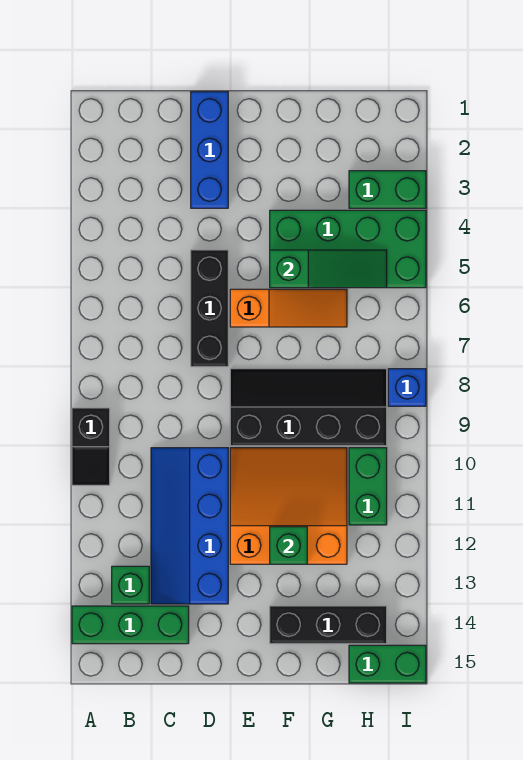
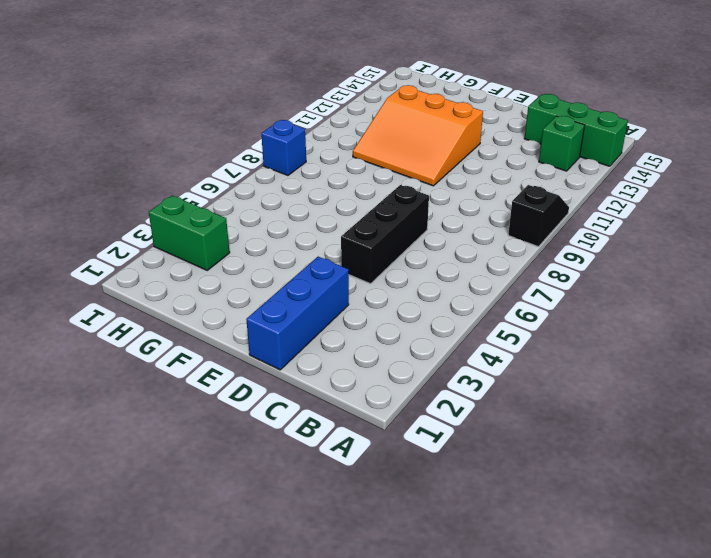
none -> blue 2x4 slope [151,448,228,604]
none -> orange 1x3 slope [230,289,347,327]
none -> black 2x4 slope [230,369,387,446]

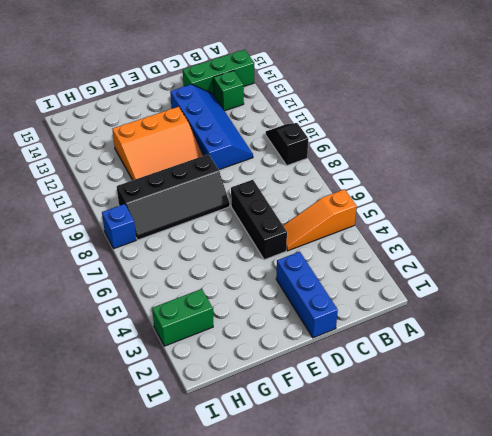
orange 1x3 slope [283,189,357,251] -> orange 1x3 slope moved to [230,289,347,327]
none -> green 2x4 brick [270,210,426,288]
none -> black 1x3 brick [270,606,387,644]
none -> green 1x2 brick [349,448,387,525]

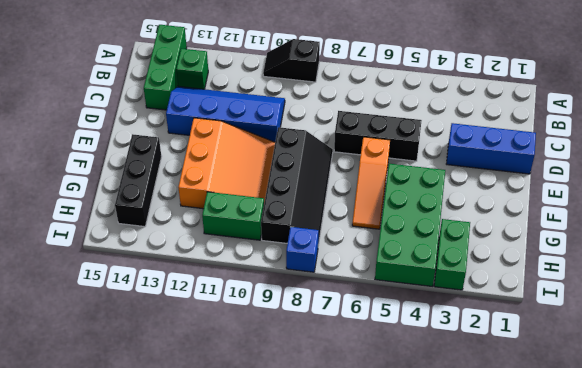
none -> green 1x2 brick [349,645,426,683]
none -> green 1x3 slope [270,250,387,288]
none -> green 1x1 brick [270,527,307,564]

